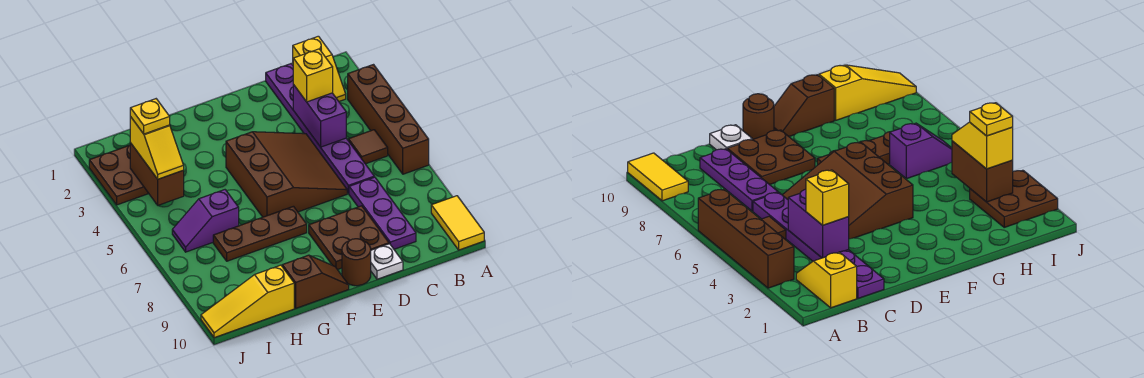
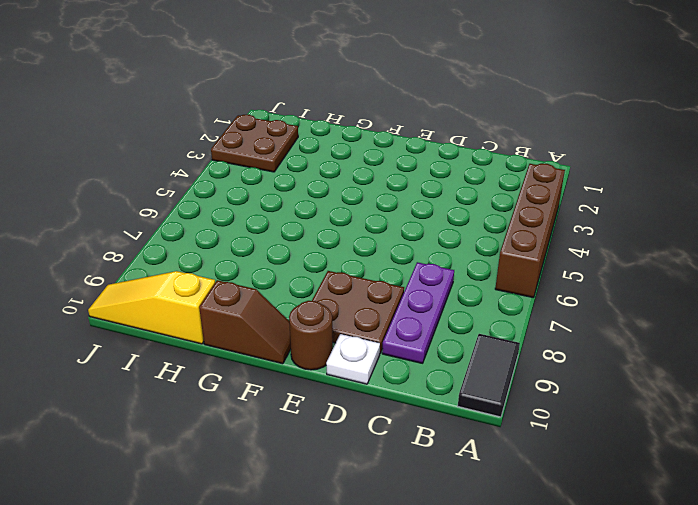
black 1x2 tile [458,334,520,417] -> yellow 1x2 tile [431,196,484,250]
none -> yellow 1x2 slope [293,36,346,101]
none -> brown 1x1 tile [348,130,388,164]
none -> purple 1x6 plate [266,64,374,194]

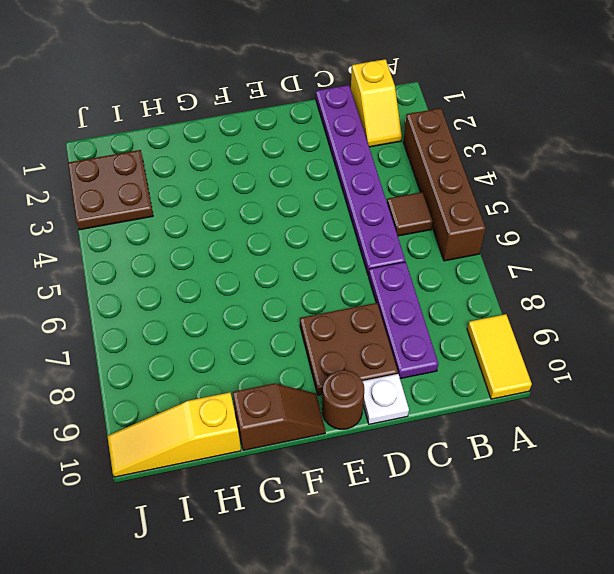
none -> brown 3x3 slope [226,132,347,217]
none -> brown 1x3 plate [213,206,307,261]
none -> purple 1x2 slope [172,190,239,252]

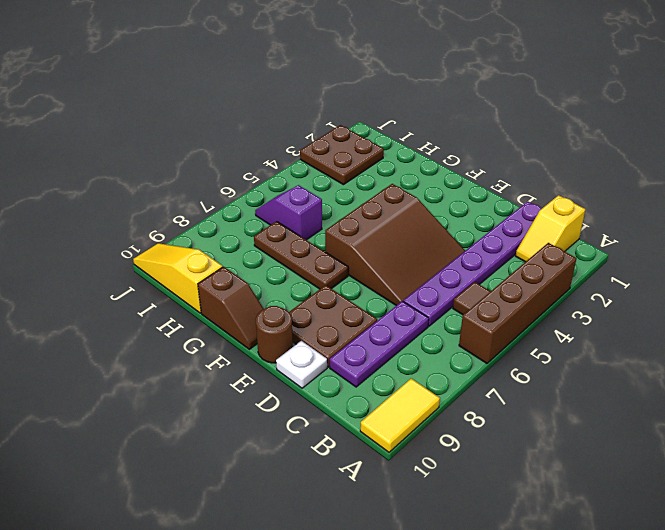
none -> purple 1x2 brick [293,85,346,147]
none -> brown 1x2 brick [130,143,184,205]
none -> yellow 1x1 brick [293,49,333,102]

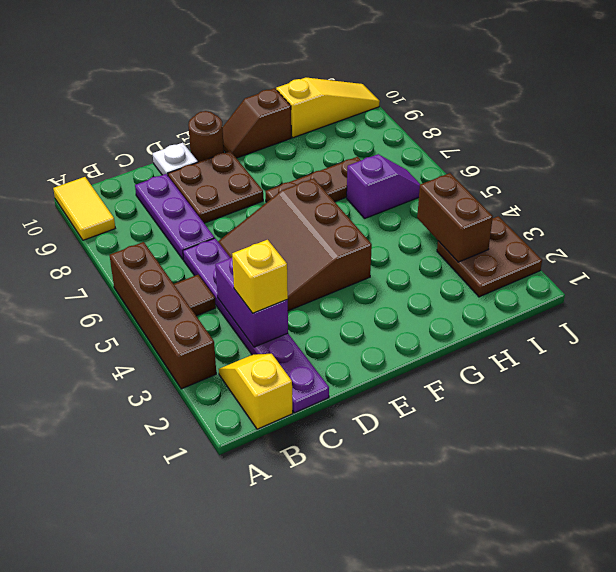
none -> yellow 1x2 slope [130,117,184,179]
none -> yellow 1x1 plate [130,99,170,134]

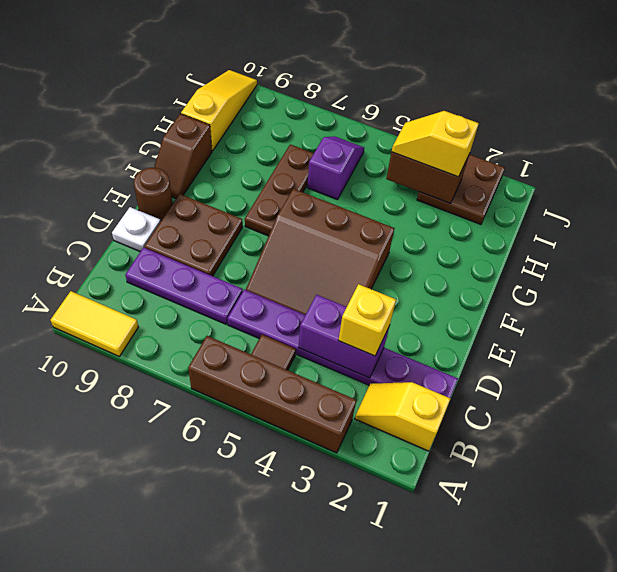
none -> yellow 1x1 plate [130,99,170,134]

